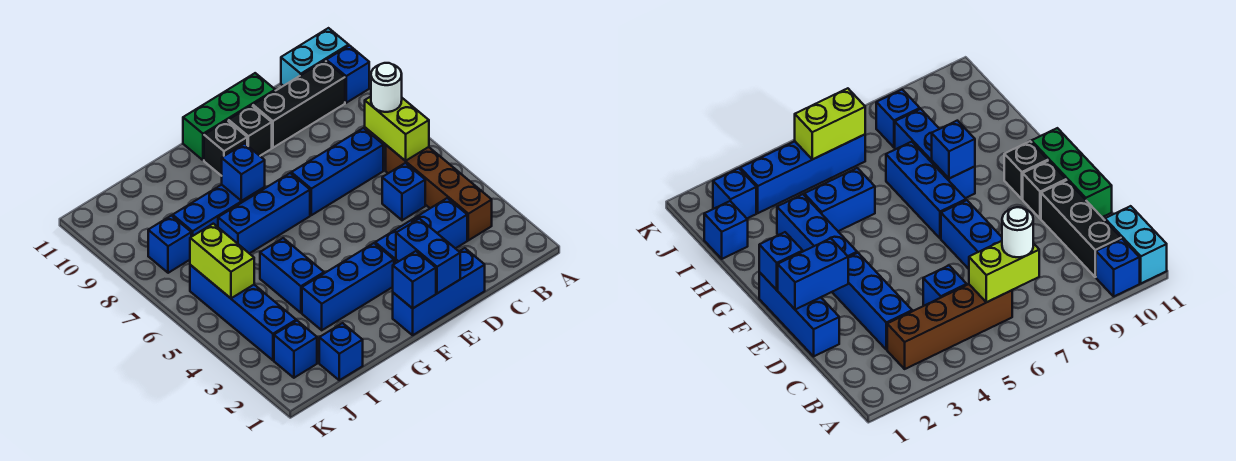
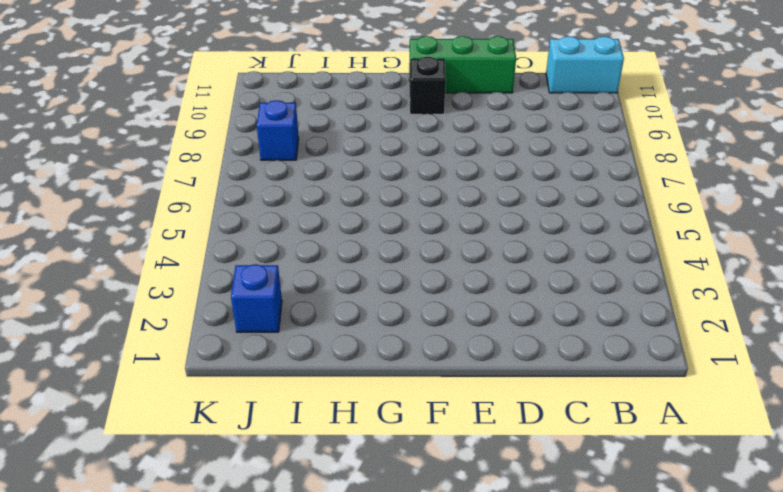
none -> blue 1x1 brick [326,46,369,103]
none -> brown 1x4 brick [386,145,492,240]
none -> black 1x3 brick [253,61,345,148]

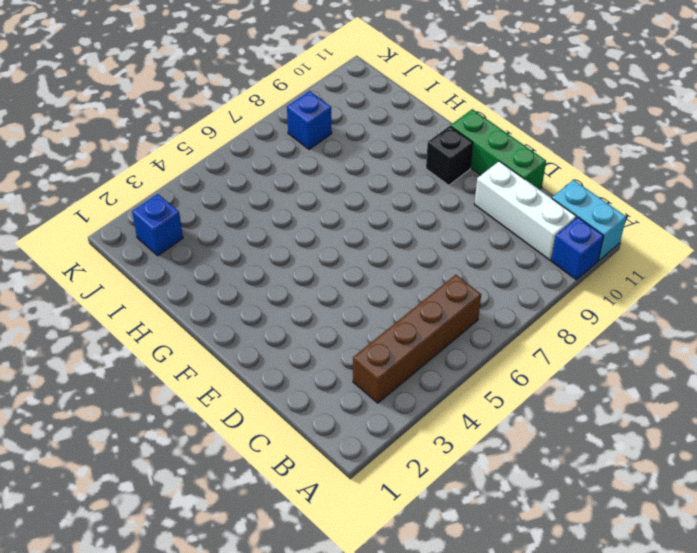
white 1x3 brick [474,161,576,260] -> black 1x3 brick [253,61,345,148]
none -> blue 1x3 brick [375,198,467,264]
none -> blue 1x1 brick [382,163,425,220]
none -> blue 1x3 brick [291,128,383,215]

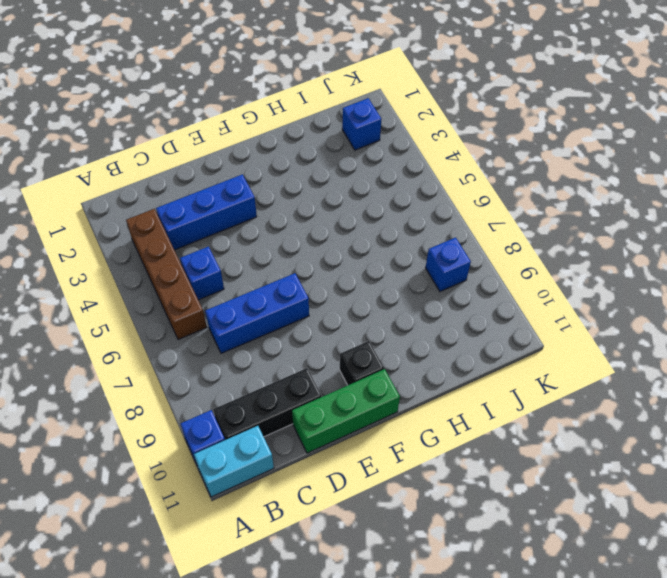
none -> blue 1x3 brick [393,248,485,335]
none -> black 1x1 brick [229,106,272,156]
none -> blue 1x3 brick [302,243,394,330]

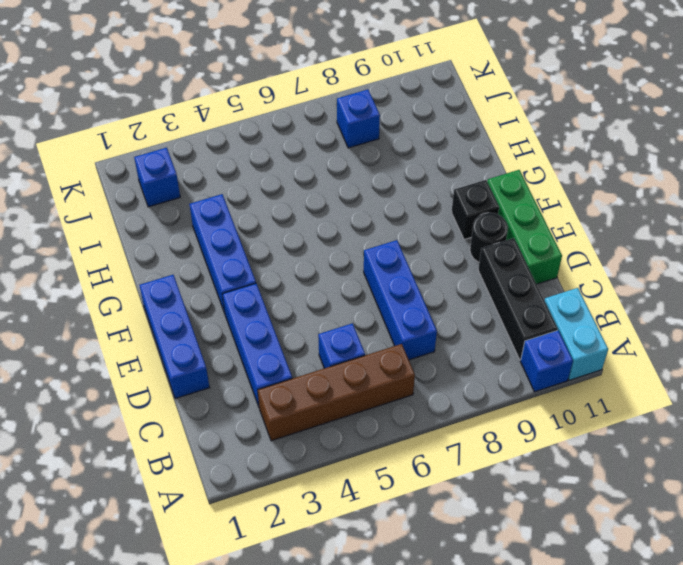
black 1x1 round brick [470,213,508,262] -> black 1x1 brick [229,106,272,156]
none -> blue 1x3 brick [218,173,310,253]
none -> blue 1x3 brick [173,185,265,237]
none -> blue 1x2 brick [260,238,324,313]

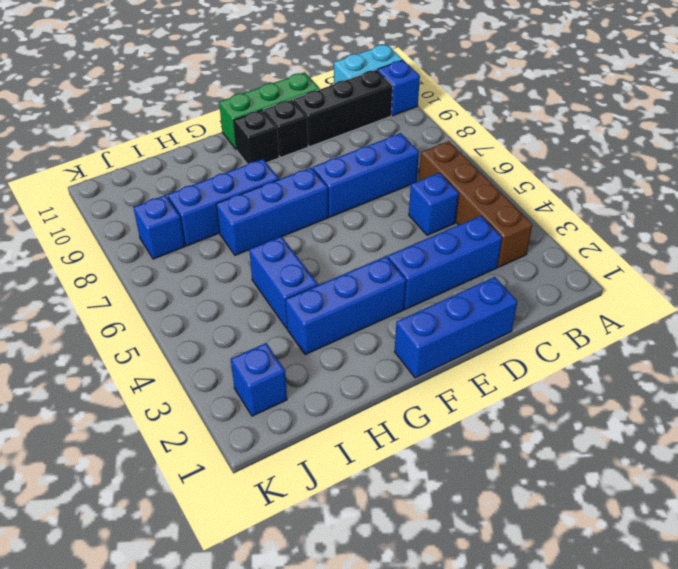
none -> blue 1x1 brick [319,323,363,380]
none -> blue 1x4 brick [190,265,296,360]
none -> lime 1x2 brick [365,97,429,161]

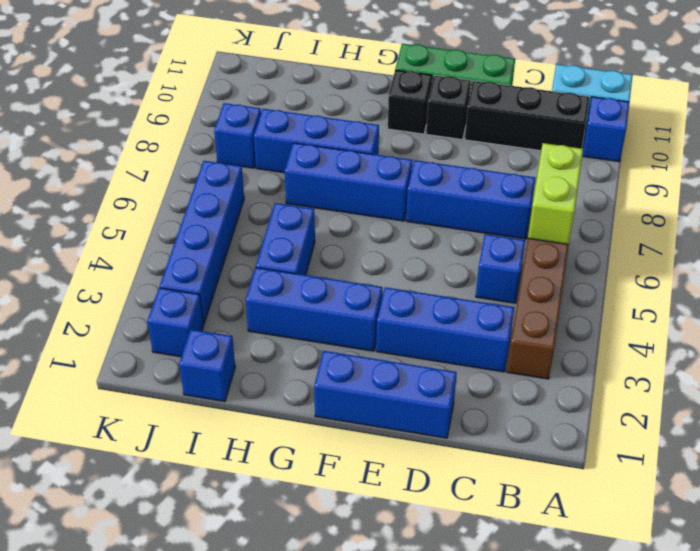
none -> blue 1x2 brick [396,219,460,293]
none -> blue 1x1 brick [393,251,436,308]
none -> blue 1x1 brick [222,144,265,201]

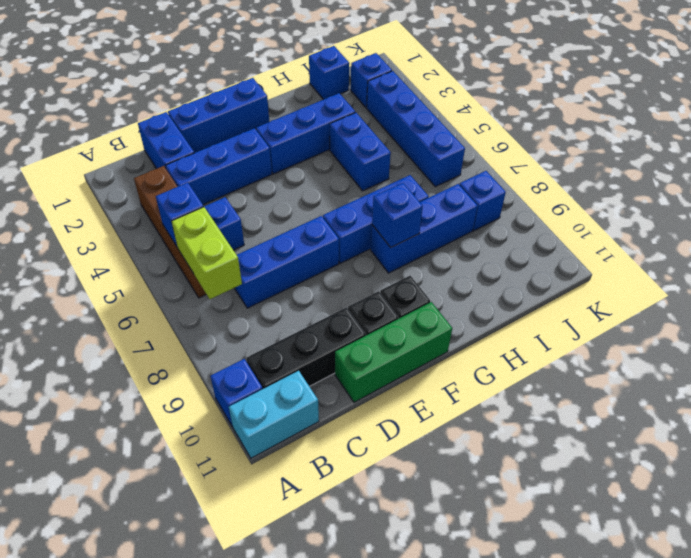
blue 1x1 brick [156,183,204,247] -> blue 1x1 brick moved to [393,251,436,308]
blue 1x2 brick [138,112,194,169] -> blue 1x2 brick moved to [396,219,460,293]
none -> lime 1x2 brick [190,224,254,298]
none -> white 1x1 round brick [371,63,402,112]

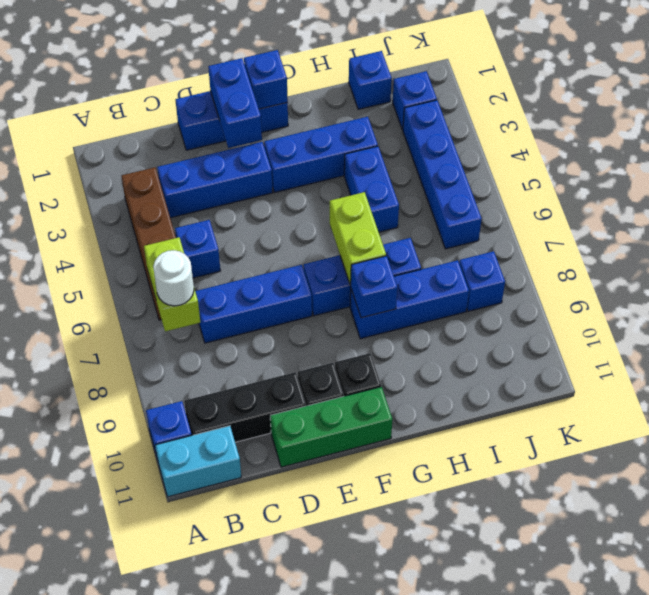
lime 1x2 brick [330,192,386,285] -> lime 1x2 brick moved to [190,224,254,298]

